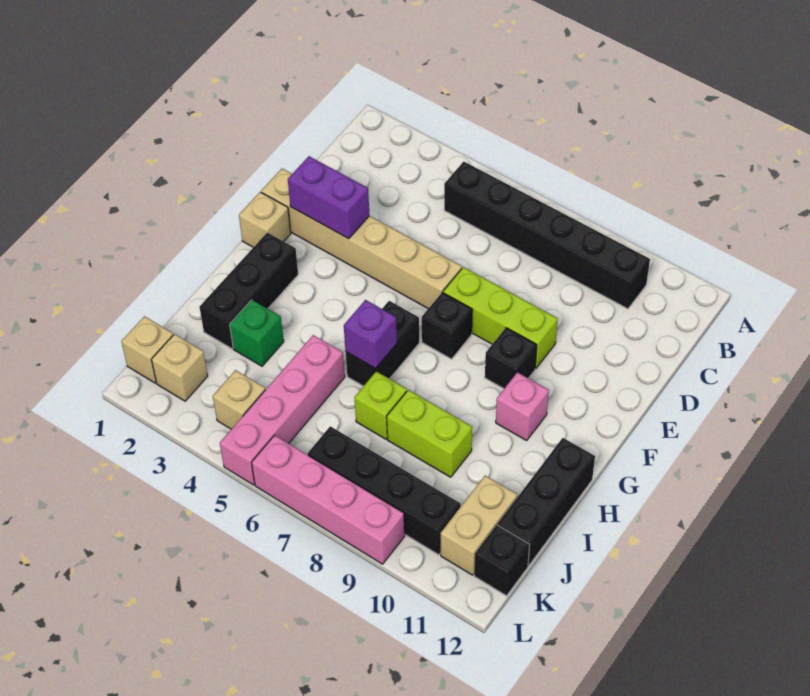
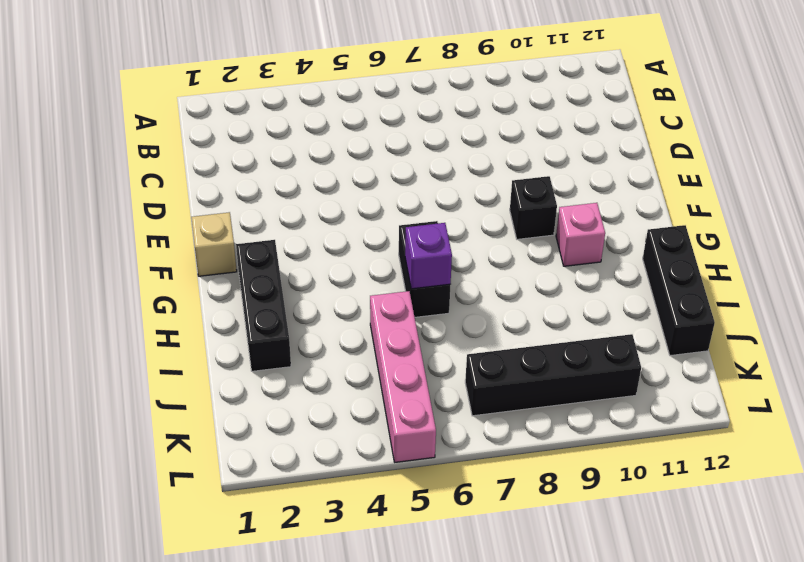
none -> black 1x6 brick [444,162,650,309]
none -> tan 1x6 brick [261,168,462,309]
none -> lime 1x3 brick [443,267,558,368]

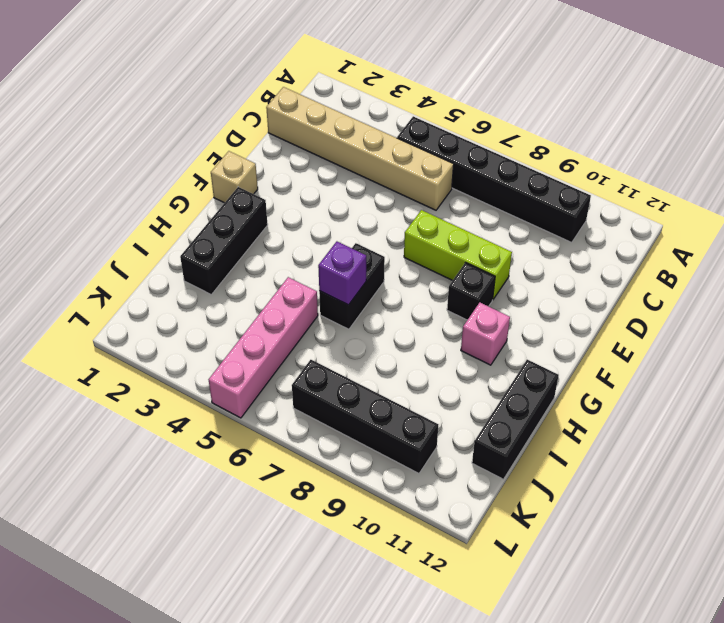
tan 1x6 brick [266,87,454,210] -> tan 1x6 brick moved to [261,168,462,309]
none -> black 1x1 brick [422,293,472,359]
none -> green 1x1 brick [230,300,284,366]
none -> lime 1x1 brick [354,371,407,439]

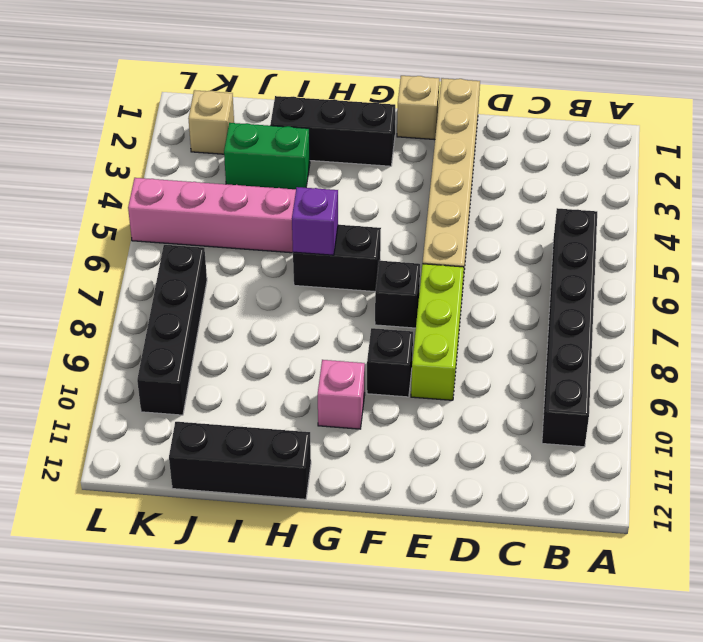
green 1x2 brick [224,123,310,189] -> green 1x1 brick [230,300,284,366]
none -> lime 1x1 brick [354,371,407,439]
none -> lime 1x2 brick [387,390,472,477]
none -> tan 1x2 brick [441,476,517,575]

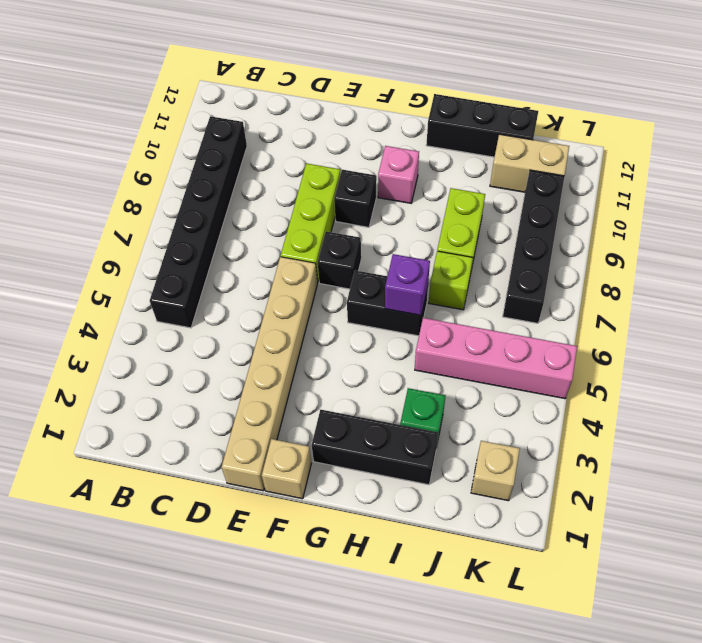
none -> tan 1x1 brick [121,316,173,383]
none -> tan 1x1 brick [213,370,265,429]
none -> black 1x1 brick [474,525,530,596]

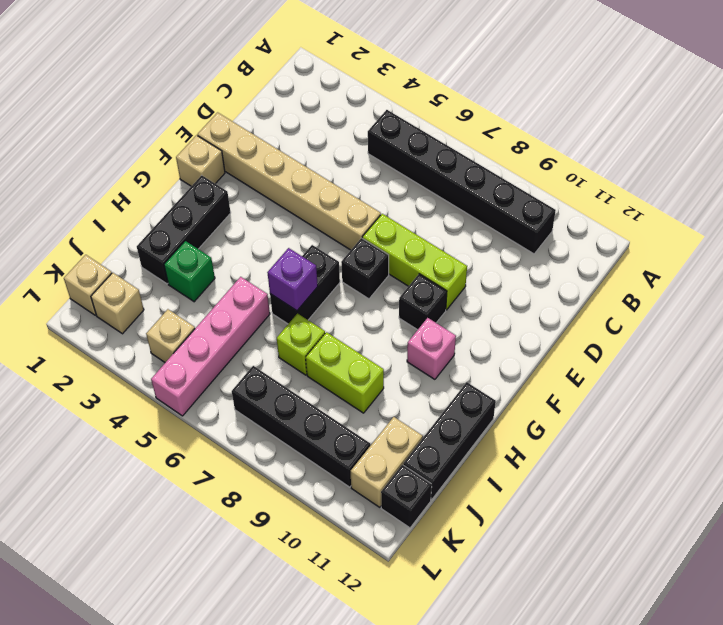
none -> pink 1x4 brick [252,435,405,564]
none -> purple 1x2 brick [288,156,369,239]

